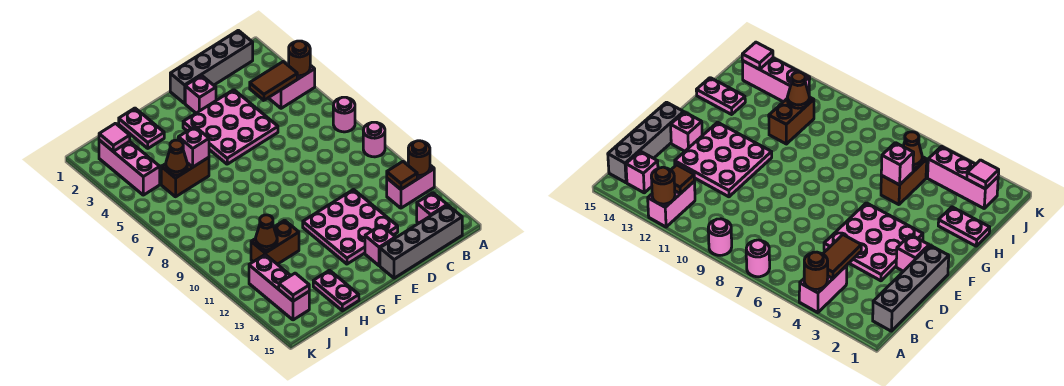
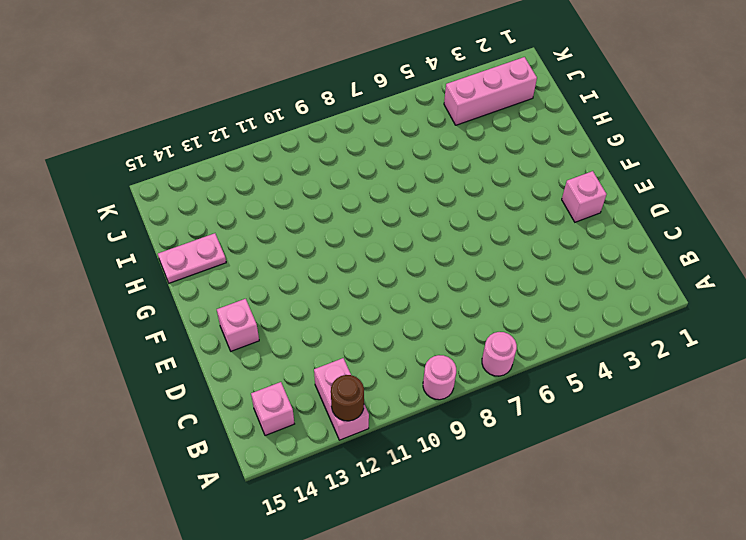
none -> pink 1x2 brick [269,64,315,108]
none -> grey 1x4 brick [170,30,253,103]
none -> grey 1x4 brick [380,205,462,278]

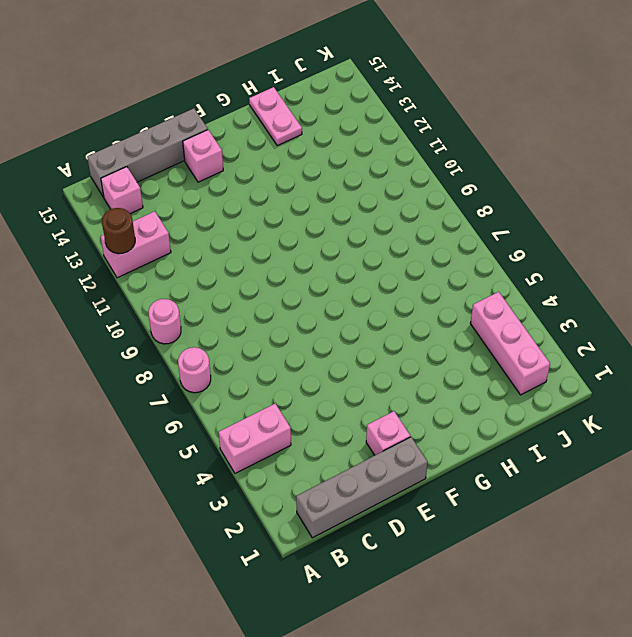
none -> pink 3x3 plate [183,90,278,164]
none -> pink 3x3 plate [303,190,398,264]
none -> pink 1x2 plate [119,108,164,148]

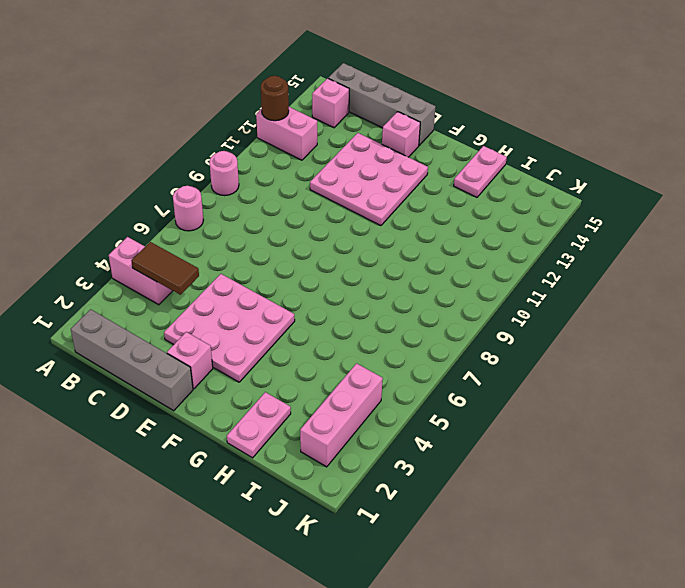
none -> brown 1x2 brick [161,157,209,197]
none -> brown 1x2 brick [251,220,299,264]
none -> pink 1x3 brick [249,255,309,320]

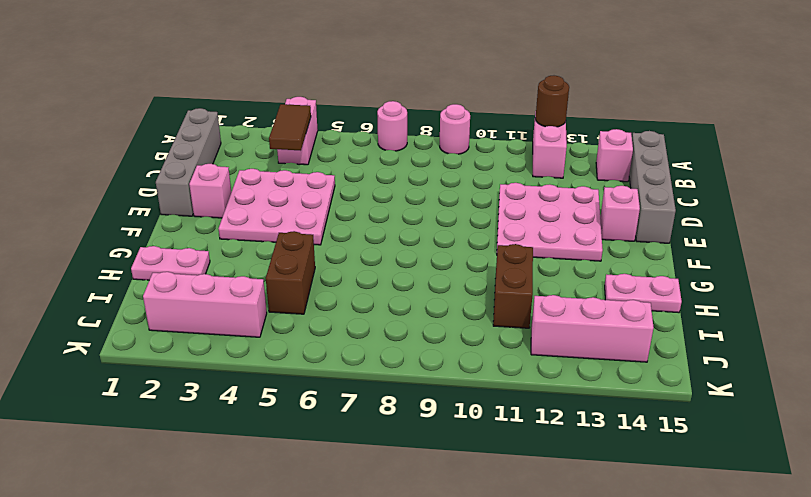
none -> brown 1x1 round brick [289,41,310,76]
none -> brown 1x1 tile [387,162,417,189]
none -> pink 1x1 brick [178,127,209,167]

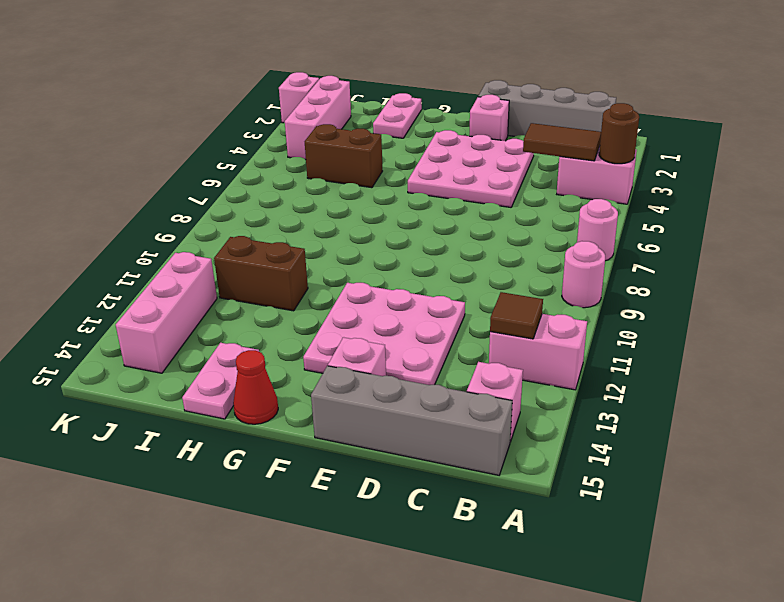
red 1x1 cone [233,350,278,424] -> none
pink 1x1 brick [279,72,319,123] -> pink 1x1 brick moved to [178,127,209,167]
none -> brown 1x1 round brick [408,141,430,175]
none -> brown 1x1 cone [166,140,187,175]
none -> brown 1x1 cone [256,215,277,250]

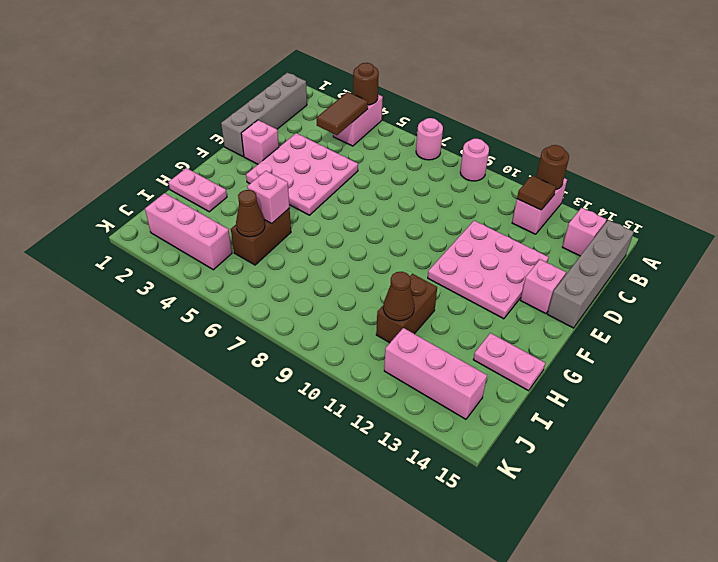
none -> pink 1x1 tile [99,123,130,151]
none -> pink 1x1 tile [279,273,309,301]

